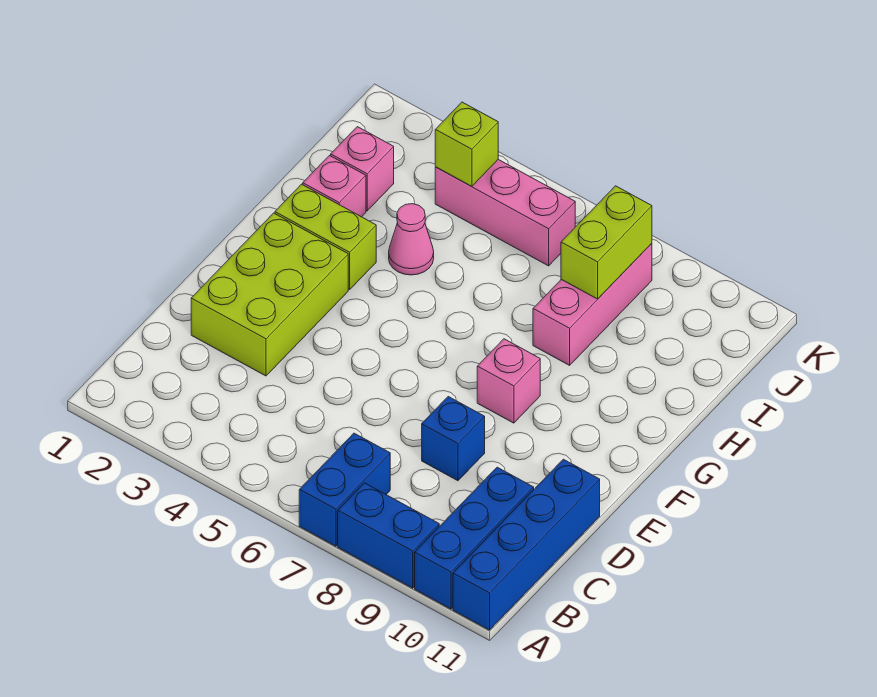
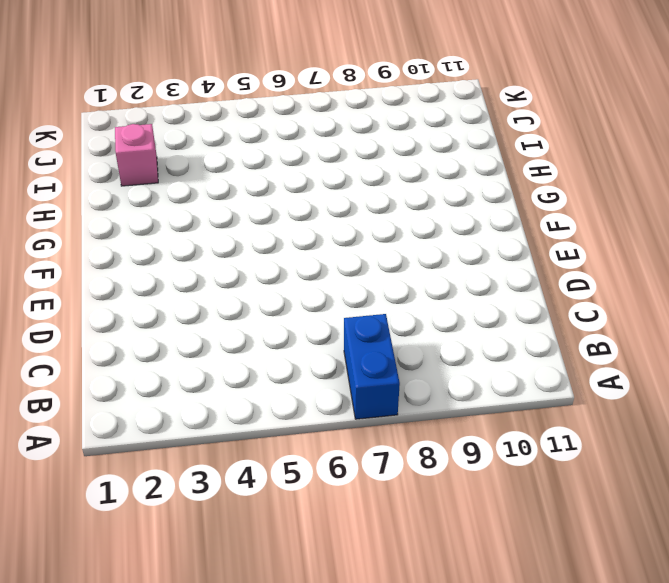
none -> blue 1x2 brick [338,483,439,588]
none -> blue 1x3 brick [415,467,534,609]
none -> blue 1x4 brick [453,459,600,630]

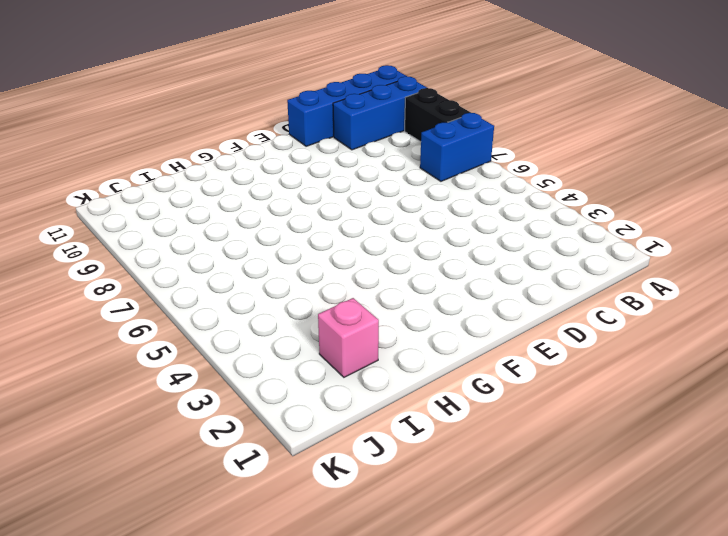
black 1x2 brick [405,88,471,142] -> blue 1x2 brick [338,483,439,588]
none -> lime 2x3 brick [191,213,348,376]
none -> blue 1x1 brick [422,397,485,481]
none -> pink 1x1 brick [477,339,540,423]

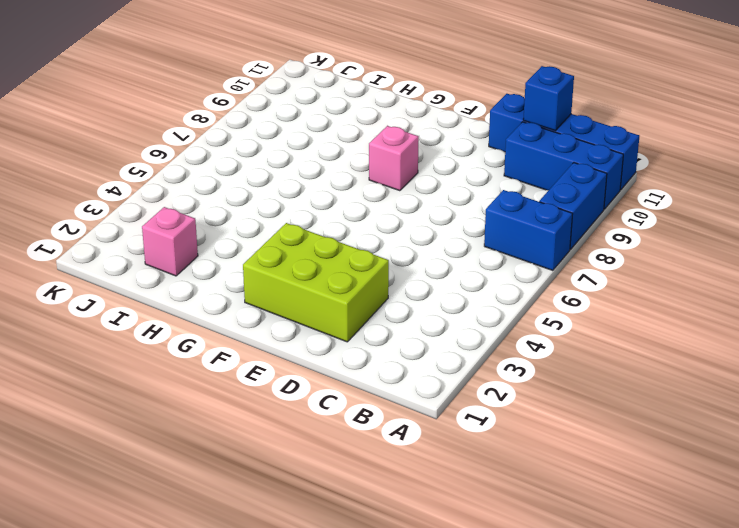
blue 1x1 brick [523,66,574,131] -> blue 1x1 brick moved to [422,397,485,481]
none -> lime 1x2 brick [275,184,376,289]
none -> pink 1x1 brick [303,156,366,217]
none -> pink 1x1 cone [389,204,434,275]

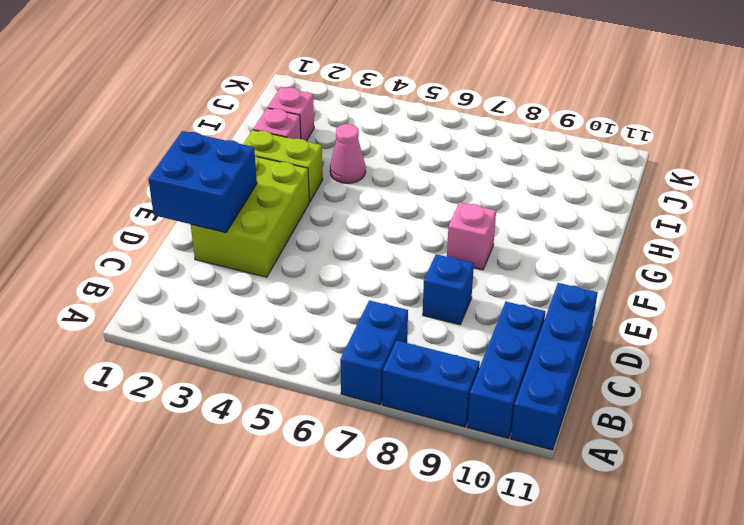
blue 2x2 brick [148,131,257,232] -> none
none -> pink 1x3 brick [533,243,652,365]
none -> pink 1x3 brick [435,160,575,266]
none -> lime 1x2 brick [561,186,652,299]

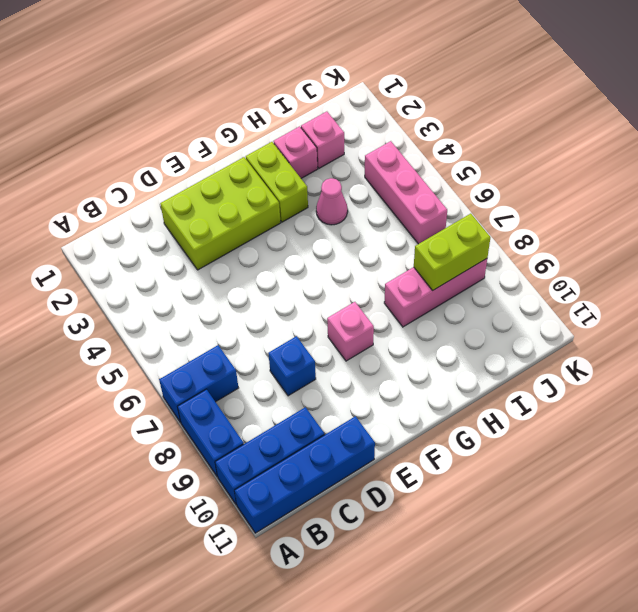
none -> lime 1x1 brick [435,102,498,187]

